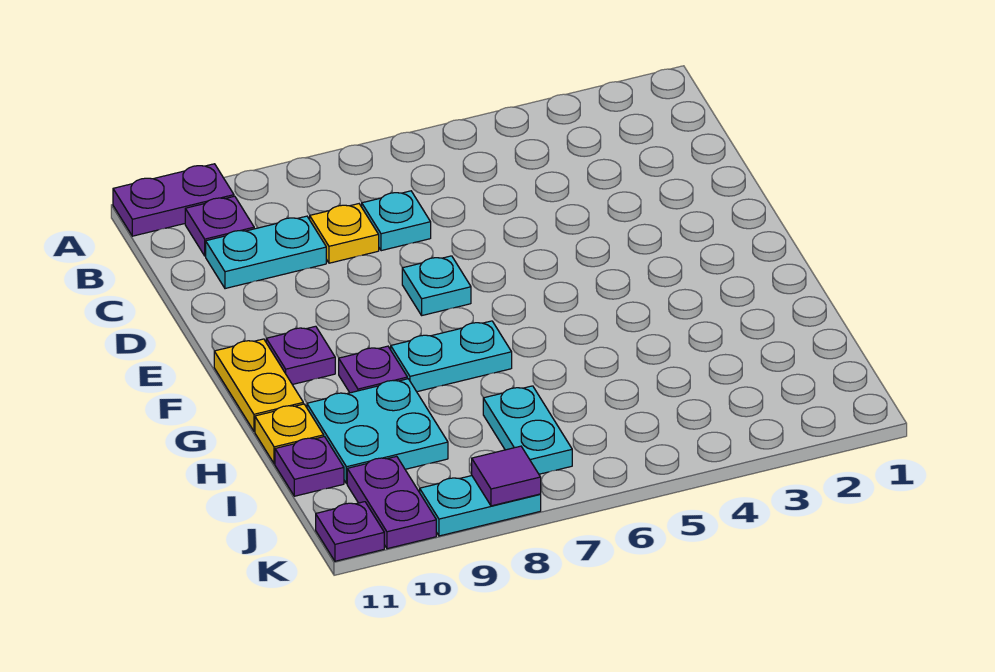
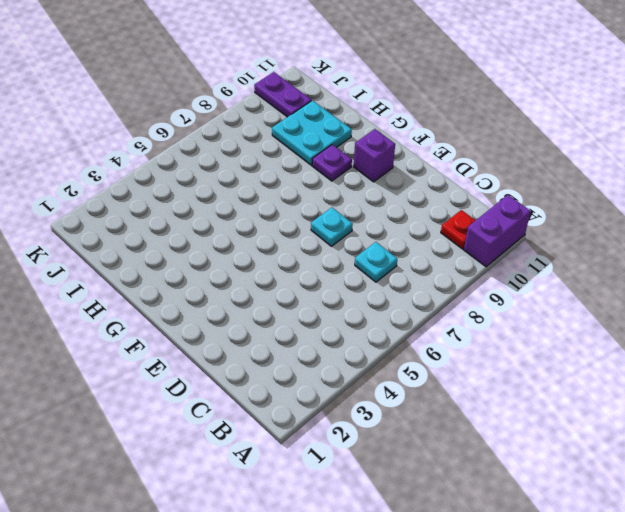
purple 1x2 brick [464,195,531,267] -> purple 1x2 plate [113,164,234,236]
red 1x1 plate [441,210,476,249] -> purple 1x1 plate [185,196,254,256]
purple 1x1 brick [354,129,395,182] -> purple 1x1 plate [266,326,335,385]
none -> yellow 1x1 plate [310,204,379,263]
none -> cyan 1x2 plate [206,216,326,289]
none -> yellow 1x2 plate [214,339,303,431]

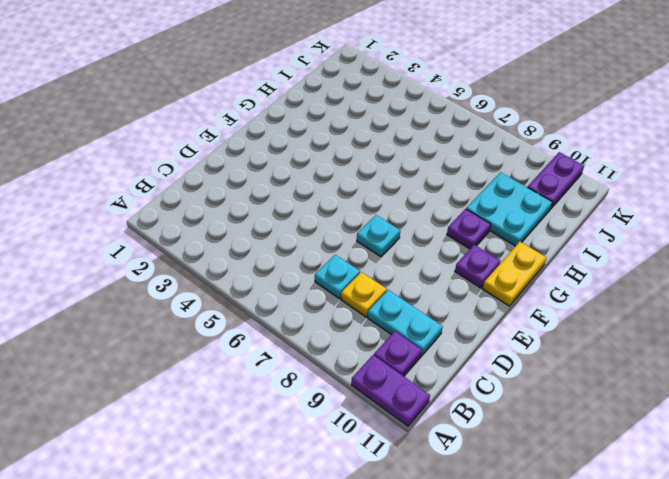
none -> cyan 1x2 plate [391,321,512,392]
none -> yellow 1x1 plate [255,404,324,464]
none -> cyan 1x2 plate [483,386,572,474]

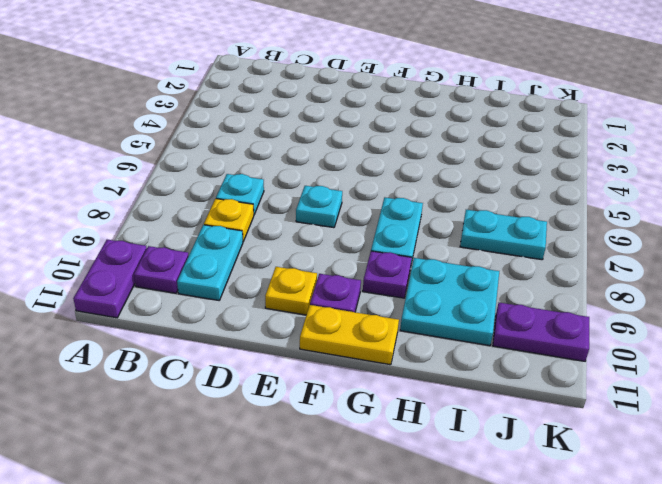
yellow 1x1 plate [265,267,317,315] -> yellow 1x1 plate moved to [255,404,324,464]
none -> purple 1x1 plate [275,437,344,496]
none -> cyan 1x2 plate [420,476,541,536]
none -> purple 1x1 plate [316,502,384,561]

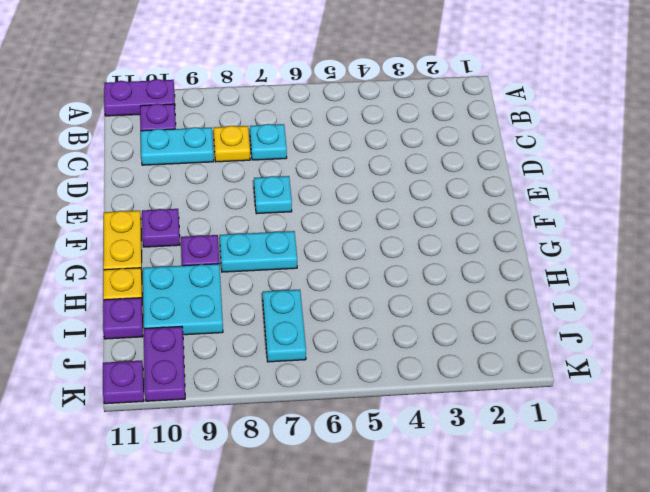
none -> cyan 1x2 plate [420,476,541,536]
none -> purple 1x1 tile [472,446,541,506]

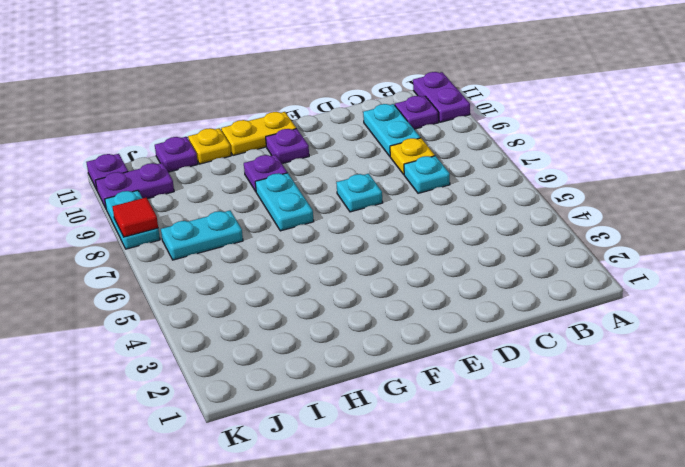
red 1x1 tile [112,197,158,237] -> purple 1x1 tile [472,446,541,506]
none -> cyan 2x2 plate [307,379,448,484]

